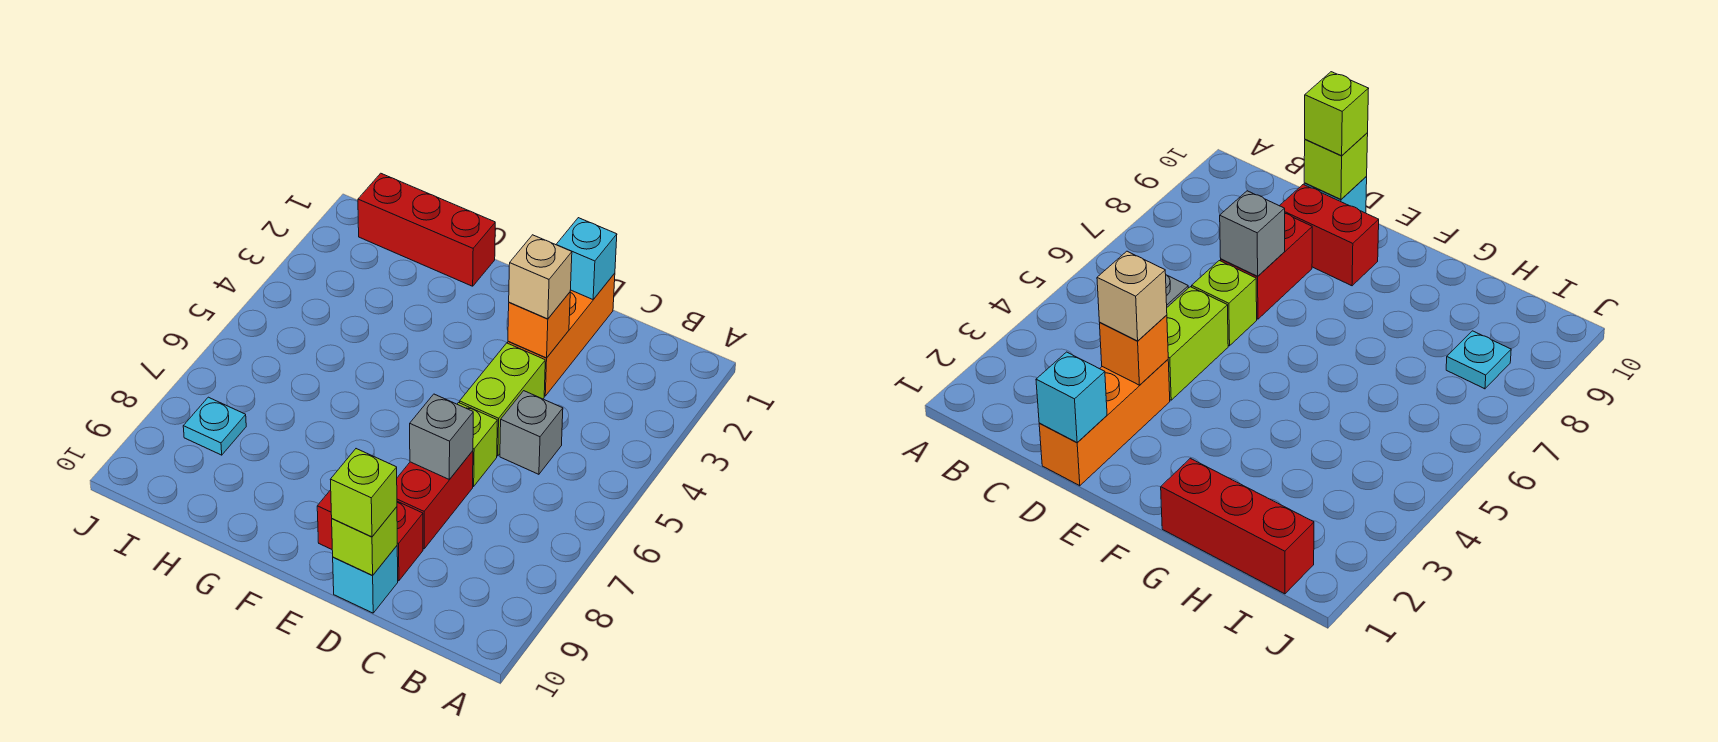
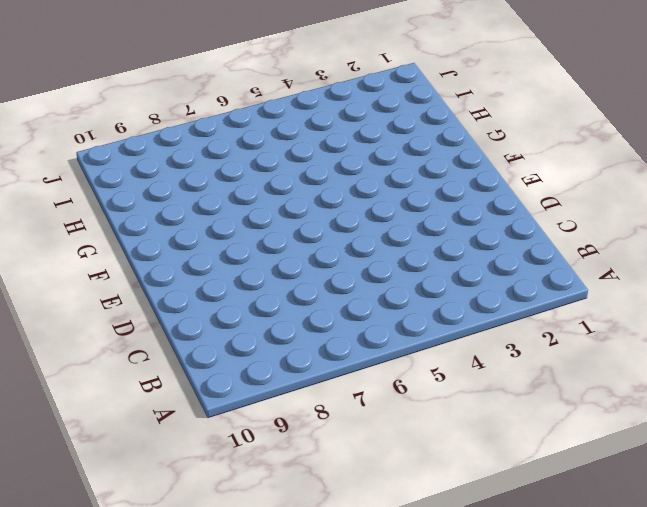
none -> grey 1x1 brick [500,391,563,474]
none -> orange 1x3 brick [508,273,615,396]
none -> lime 1x2 brick [460,343,545,456]

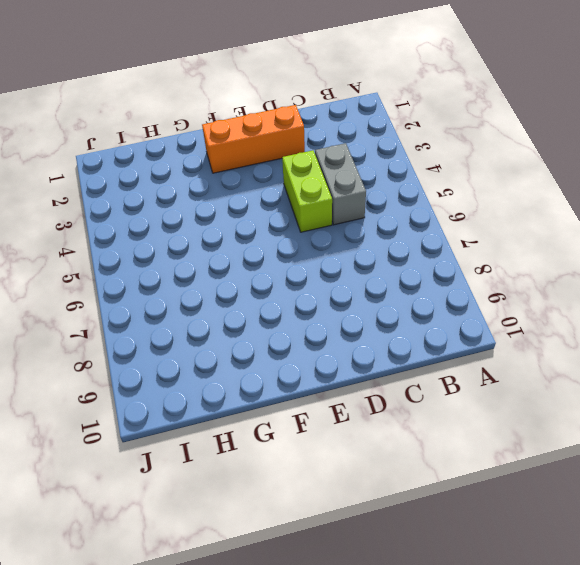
grey 1x2 brick [315,143,366,225] -> grey 1x1 brick [500,391,563,474]
orange 1x3 brick [202,105,305,173] -> orange 1x3 brick turned to [508,273,615,396]
none -> lime 1x1 brick [457,403,497,486]
none -> red 1x2 brick [397,451,473,549]
none -> red 1x2 brick [317,490,423,581]

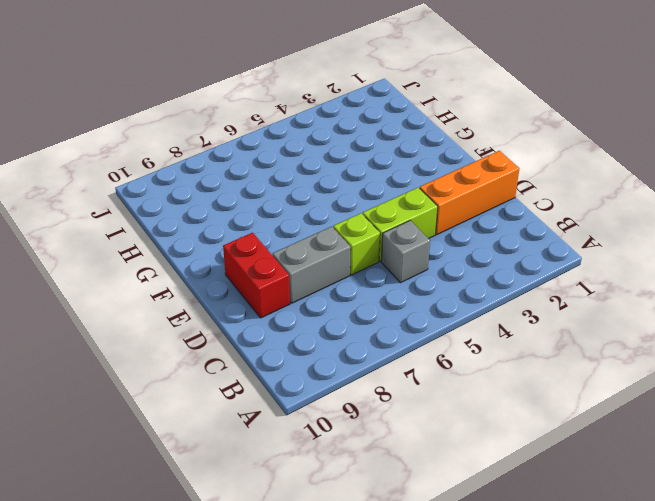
grey 1x2 brick [273,226,351,303] -> red 1x2 brick [397,451,473,549]
none -> cyan 1x1 brick [333,546,398,613]
none -> red 1x3 brick [358,173,495,286]
none -> cyan 1x1 plate [183,397,246,455]

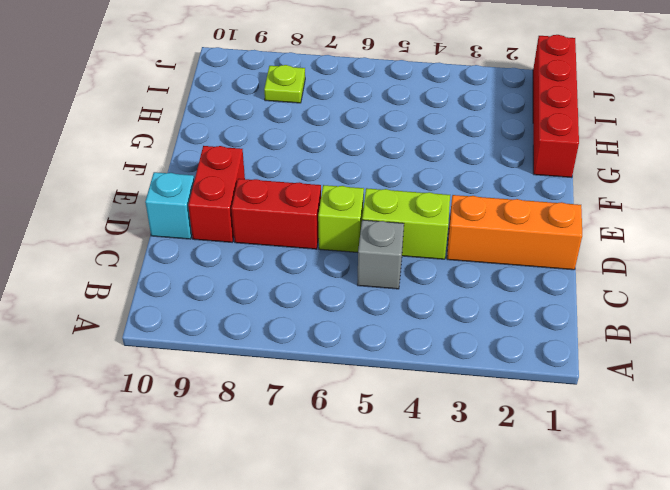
red 1x4 brick [533,35,579,178] -> red 1x3 brick [358,173,495,286]
lime 1x1 plate [264,65,305,103] -> cyan 1x1 plate [183,397,246,455]
none -> cyan 1x1 brick [556,218,617,299]
none -> orange 1x1 brick [508,292,570,358]
none -> grey 1x1 brick [410,394,473,479]

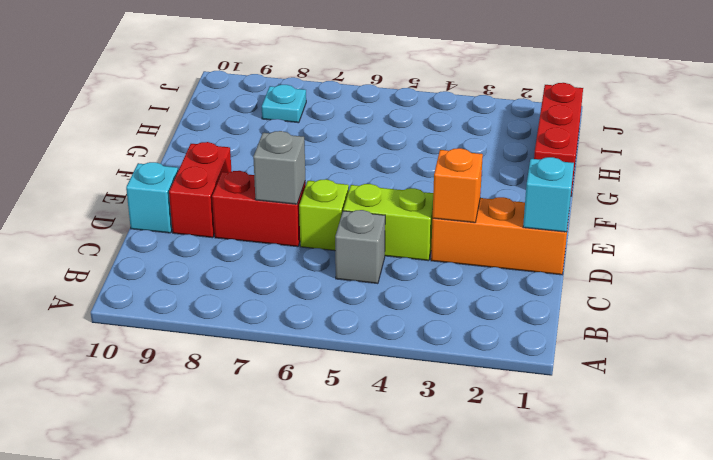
none -> lime 1x1 brick [332,507,397,576]
none -> tan 1x1 brick [509,235,572,319]
none -> lime 1x1 brick [330,449,397,537]

